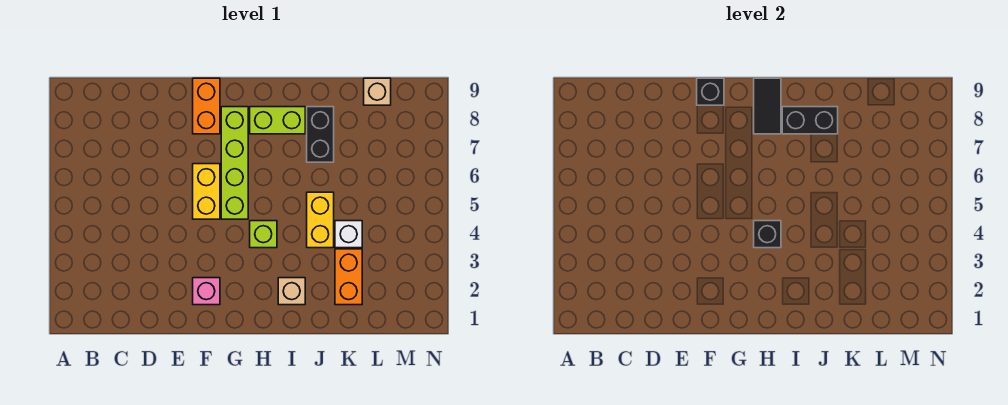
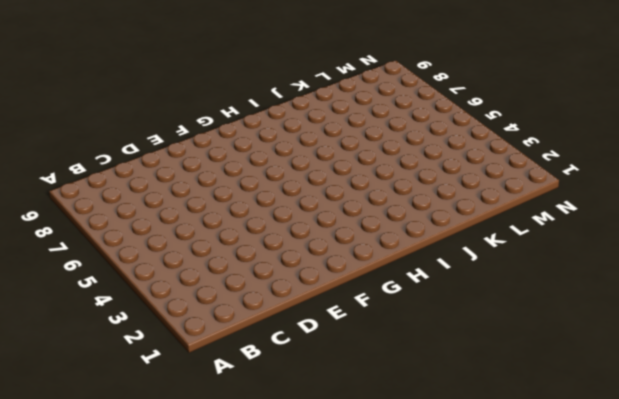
none -> pink 1x1 brick [193,278,220,305]
none -> yellow 1x2 brick [193,164,220,219]
none -> orange 1x2 brick [193,78,220,134]

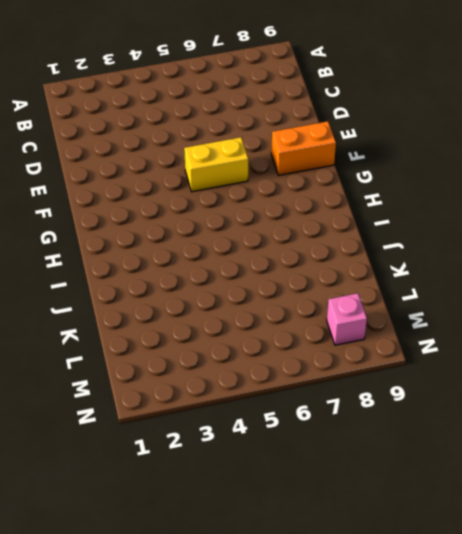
pink 1x1 brick [327,293,367,345] -> pink 1x1 brick moved to [193,278,220,305]
none -> lime 1x4 brick [221,107,248,219]
none -> lime 1x1 brick [250,221,277,248]
none -> lime 1x2 brick [250,107,305,134]

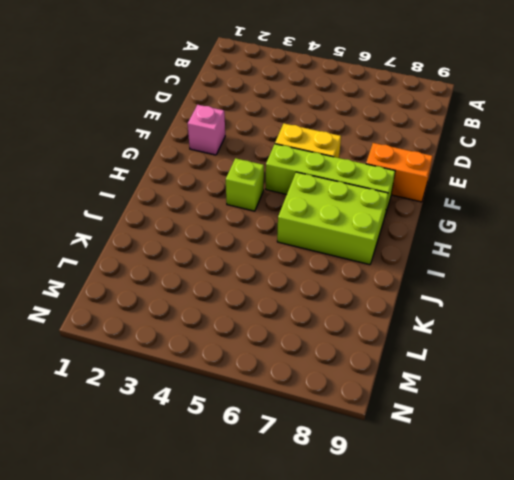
lime 2x3 brick [277,172,389,265] -> lime 1x2 brick [250,107,305,134]
none -> tan 1x1 brick [278,278,305,305]
none -> yellow 1x2 brick [307,192,334,248]
none -> black 1x2 brick [307,107,334,162]

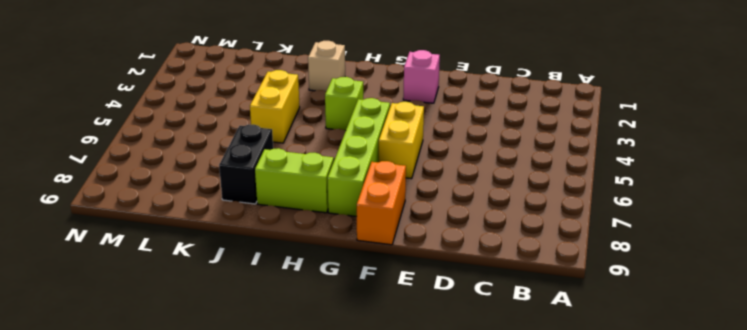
none -> orange 1x2 brick [335,249,362,305]
none -> white 1x1 brick [335,221,362,248]
none -> tan 1x1 brick [364,78,391,105]

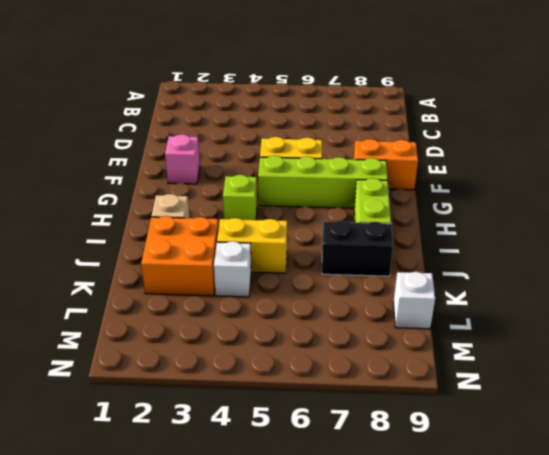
orange 2x2 brick [141,216,219,296] -> orange 1x2 brick [335,249,362,305]
white 1x1 brick [393,272,435,329] -> tan 1x1 brick [364,78,391,105]
none -> black 1x1 brick [697,78,724,105]
none -> black 1x1 brick [754,221,781,248]
none -> black 1x2 tile [754,78,781,134]

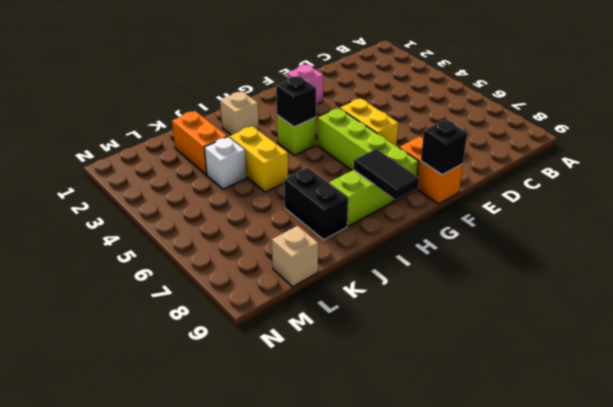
none -> black 1x2 brick [782,107,838,134]

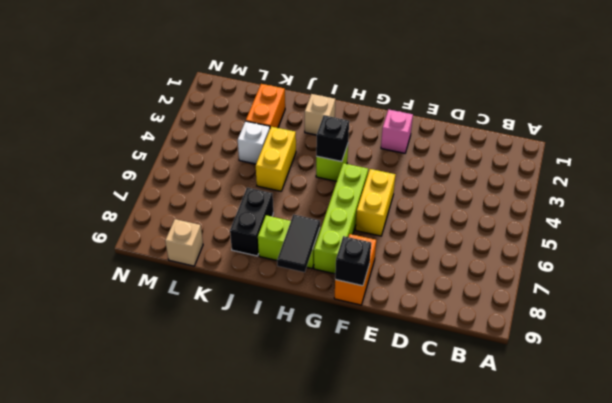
none -> black 1x2 brick [782,107,838,134]

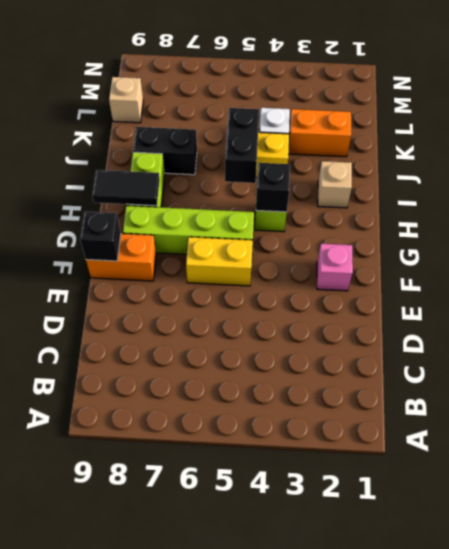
black 1x2 brick [225,108,259,183] -> black 1x2 brick moved to [782,107,838,134]

